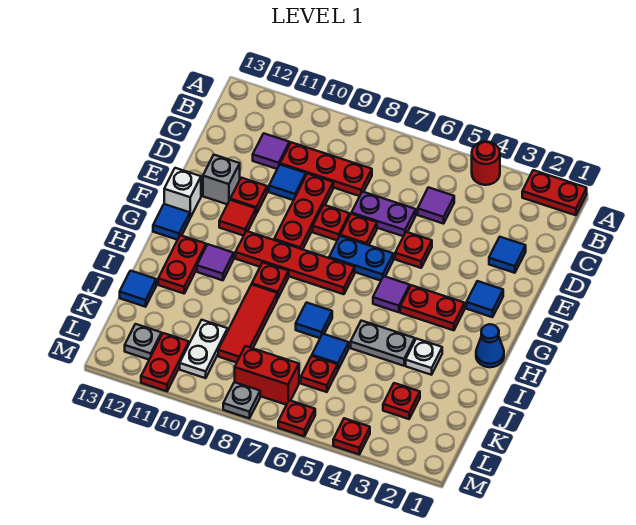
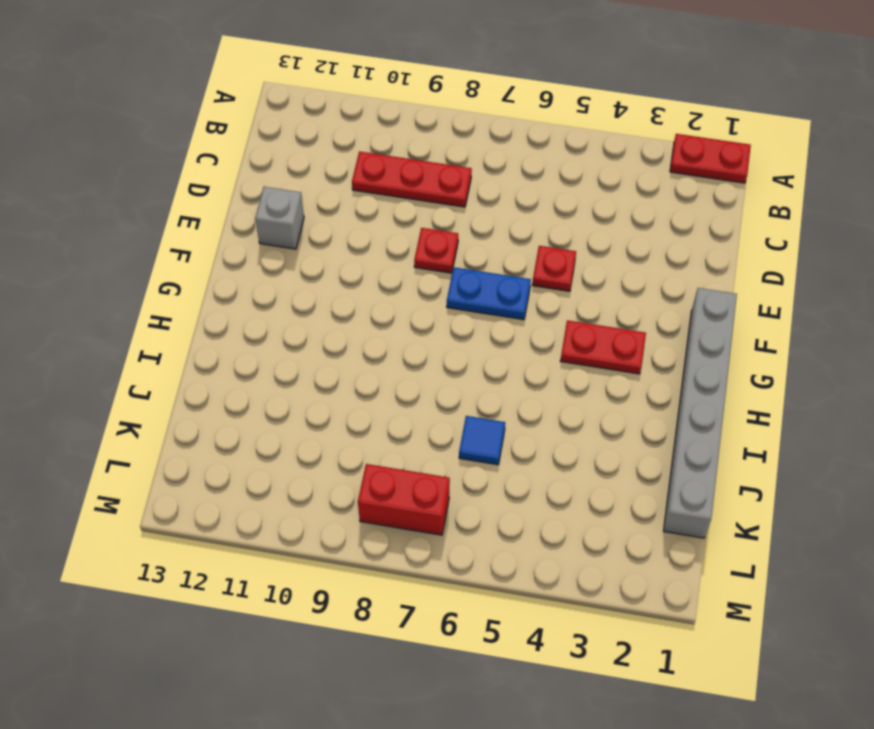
grey 1x6 brick [664,288,737,538] -> blue 1x1 cone [476,324,504,367]
none -> red 1x1 round brick [472,141,500,185]
none -> purple 1x1 tile [418,187,454,224]
none -> purple 1x1 tile [253,133,290,169]
none -> blue 1x1 tile [489,237,526,273]

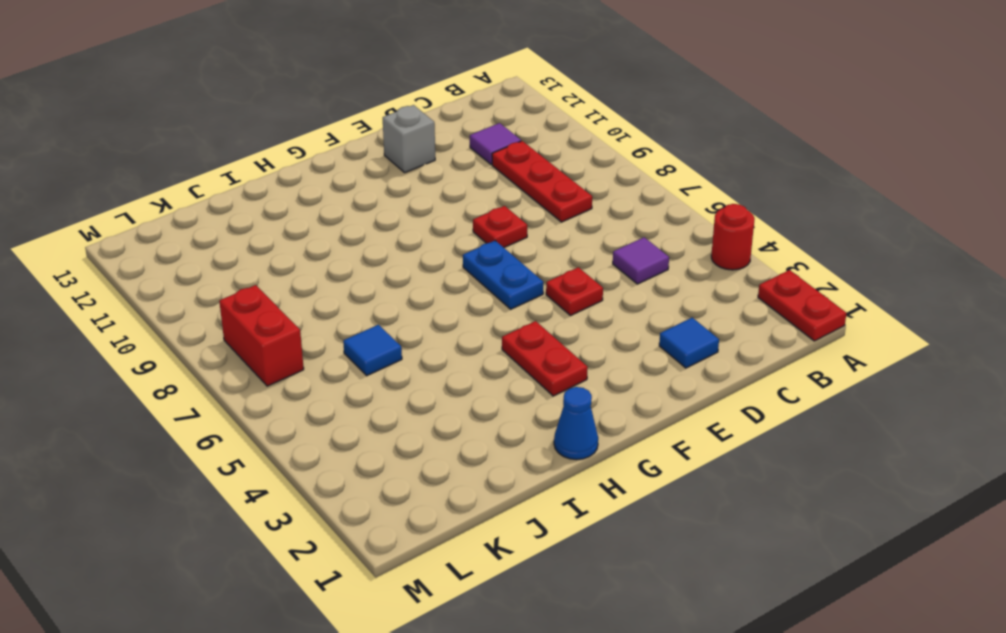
none -> purple 1x2 plate [351,192,416,236]
none -> red 1x3 plate [274,174,333,249]
none -> blue 1x1 tile [269,165,306,200]
none -> red 1x1 plate [340,214,377,245]

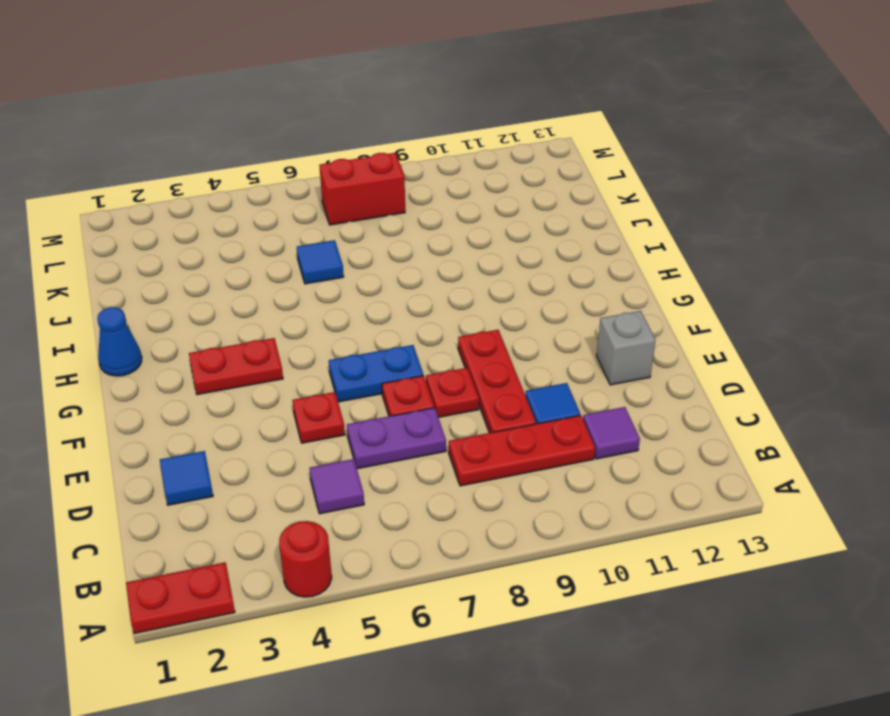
none -> red 1x1 plate [230,178,267,214]
none -> blue 1x1 tile [467,281,503,317]
none -> red 1x1 tile [219,200,256,236]
none -> white 1x1 brick [164,168,201,218]

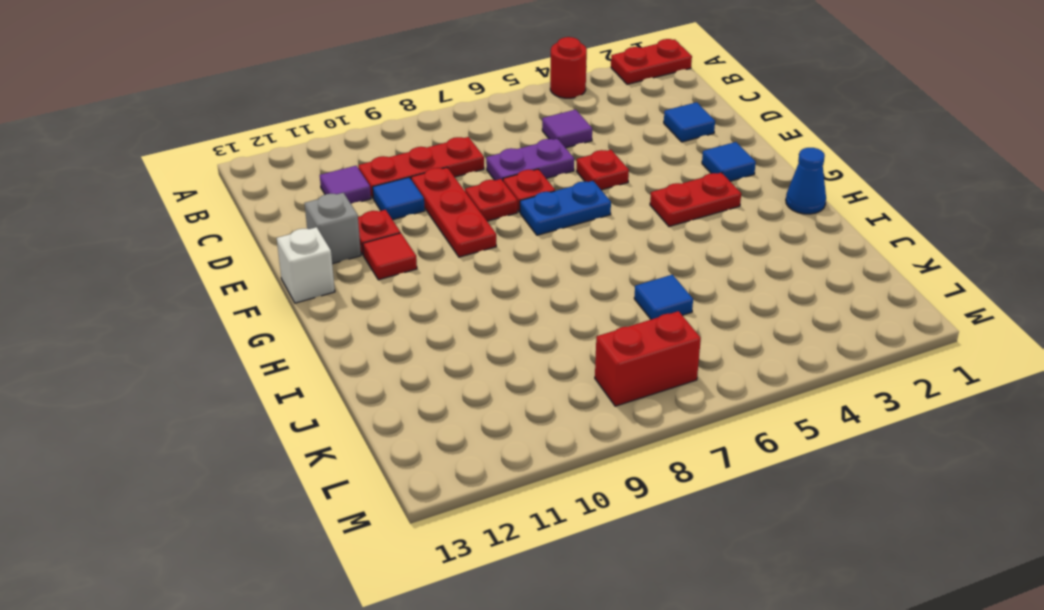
none -> purple 1x1 tile [373,276,410,312]
none -> red 1x4 plate [236,231,355,294]
none -> blue 1x1 tile [153,204,190,240]
none -> red 1x1 plate [252,262,289,298]

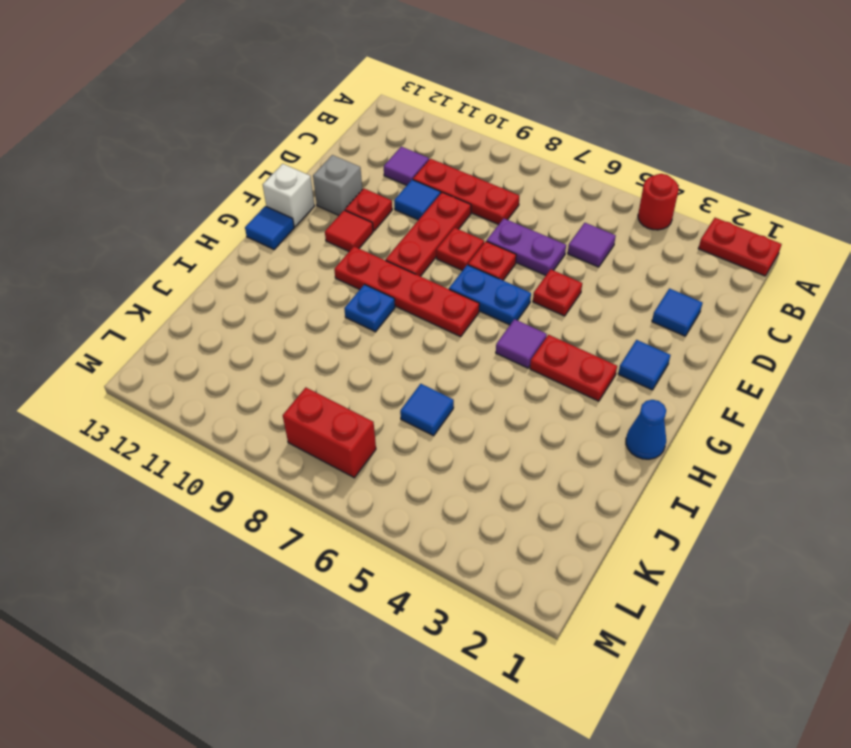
blue 1x1 plate [344,285,395,332] -> red 1x1 plate [252,262,289,298]
none -> purple 1x1 tile [197,244,234,280]
none -> red 1x2 plate [158,235,206,293]
none -> white 1x1 plate [406,339,442,375]
none -> grey 1x2 plate [351,321,415,366]

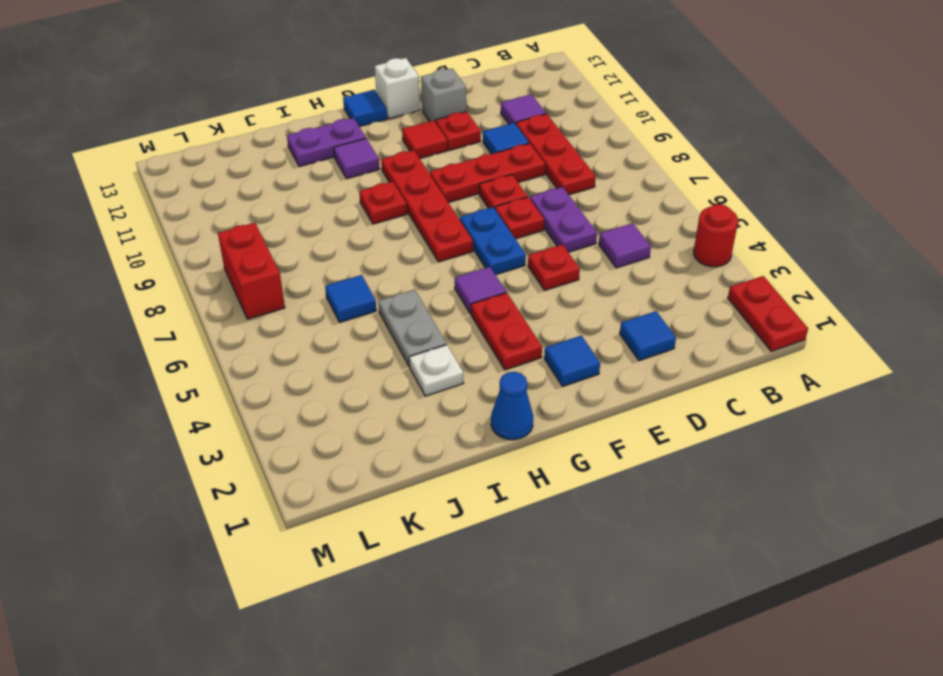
purple 1x2 plate [287,118,366,167] -> red 1x2 plate [158,235,206,293]
none -> blue 1x1 tile [296,303,332,338]
none -> red 1x3 tile [218,284,277,363]
none -> blue 1x1 tile [120,271,156,307]
none -> red 1x1 plate [383,383,420,419]

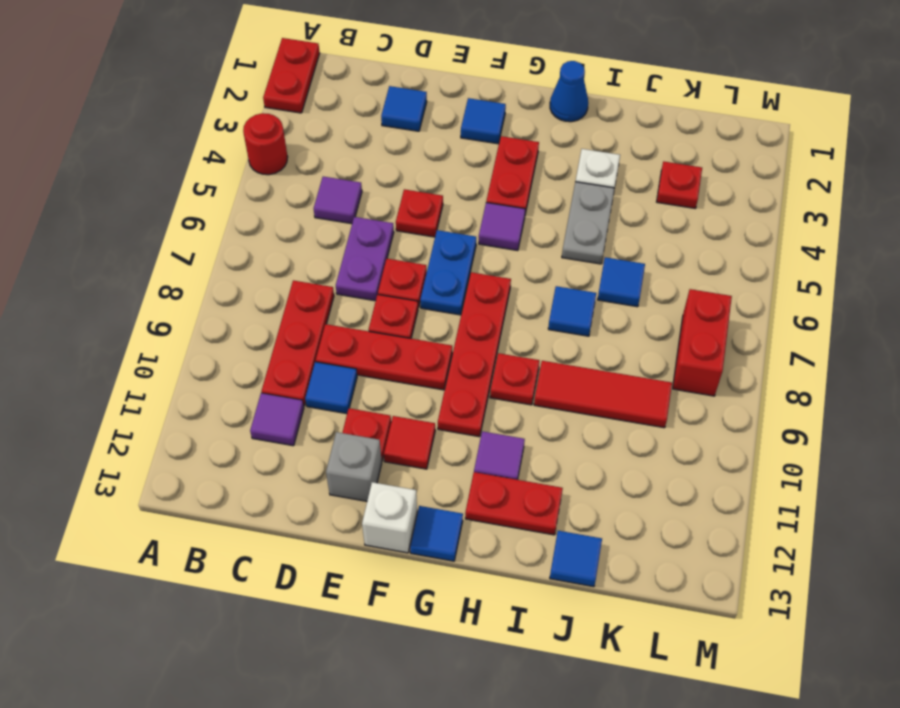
none -> red 1x1 plate [301,356,338,392]
none -> white 1x2 plate [180,320,228,378]
none -> red 1x2 plate [141,333,189,391]
none -> grey 1x1 plate [125,324,161,360]

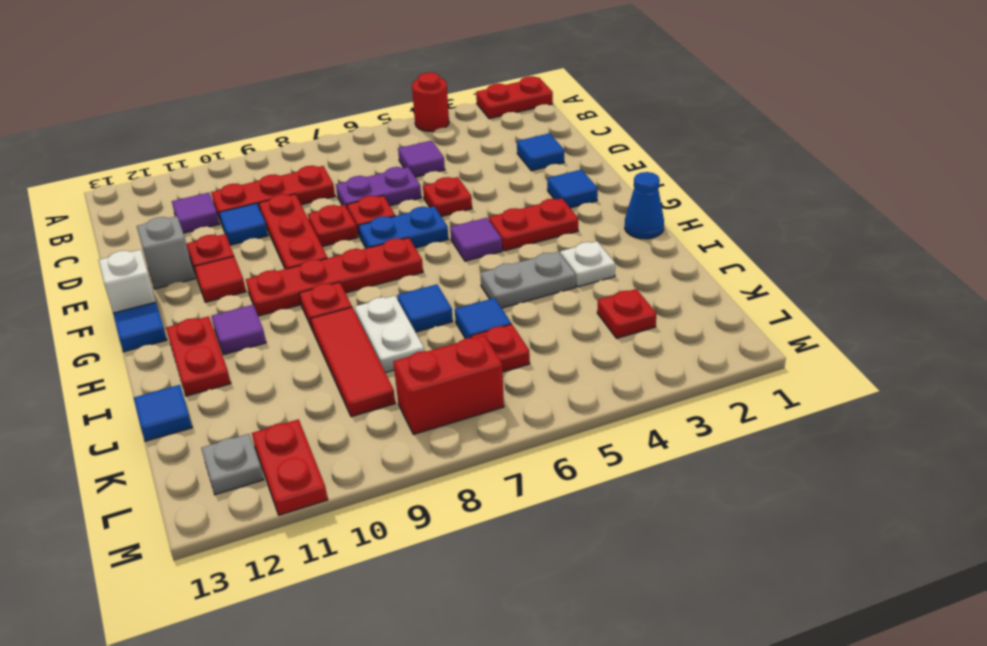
white 1x2 plate [355,296,424,373] -> white 1x2 plate moved to [180,320,228,378]
none -> red 1x1 plate [333,418,370,454]
none -> red 1x1 plate [278,400,315,436]
none -> grey 1x1 plate [223,382,260,418]

